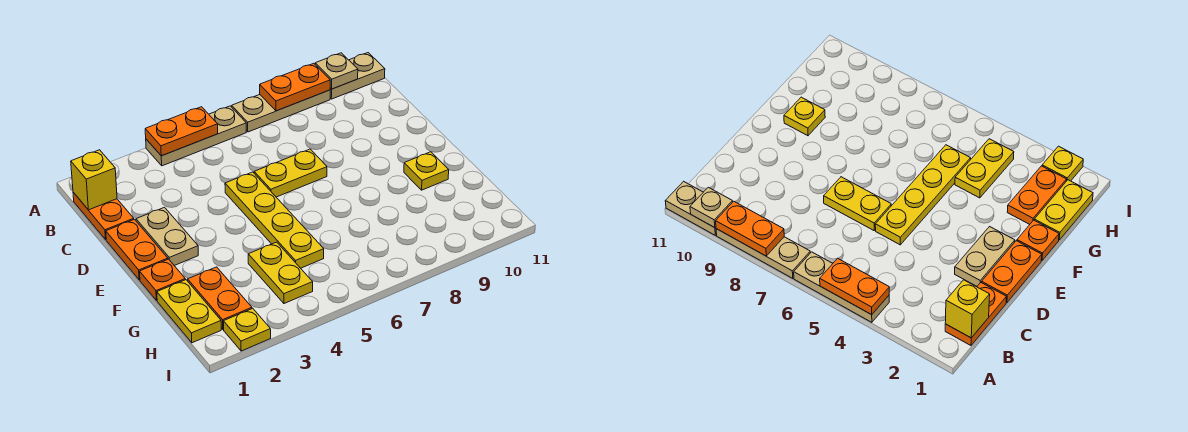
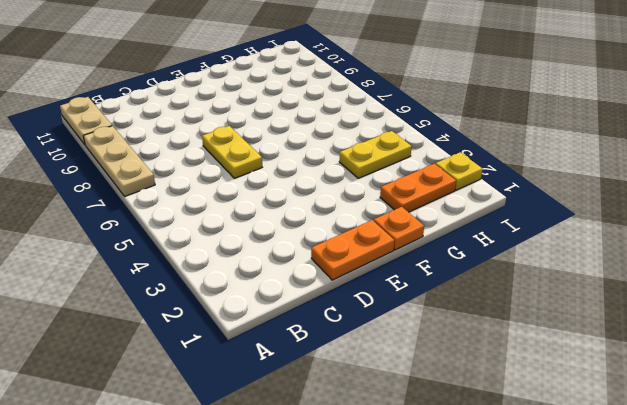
none -> tan 1x3 plate [146,106,246,166]
none -> orange 1x2 plate [73,192,134,239]
none -> tan 1x2 plate [136,207,198,266]

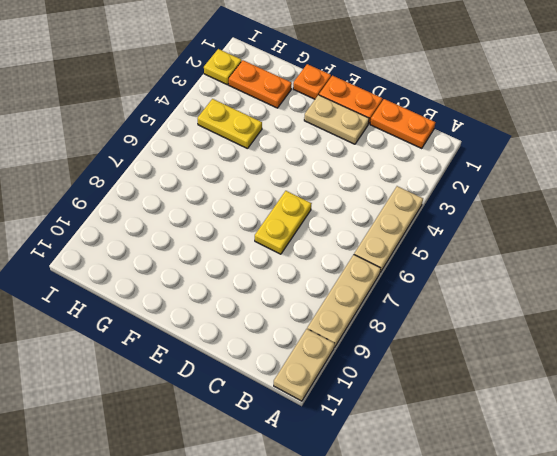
none -> yellow 1x4 plate [225,172,324,268]
none -> yellow 1x1 plate [404,152,449,190]
none -> yellow 1x2 plate [157,280,221,343]

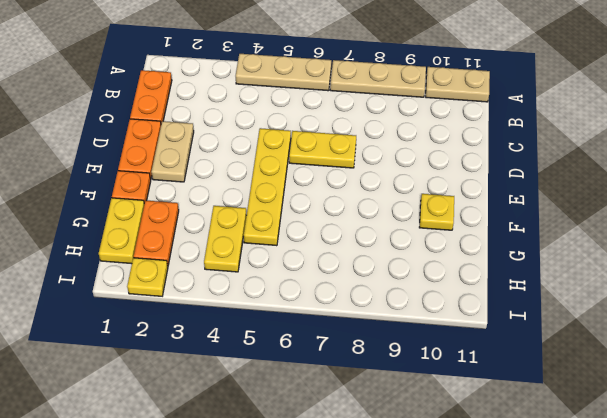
none -> orange 1x2 plate [145,107,218,156]
none -> orange 1x2 plate [260,63,330,111]
none -> tan 1x1 plate [315,53,358,89]

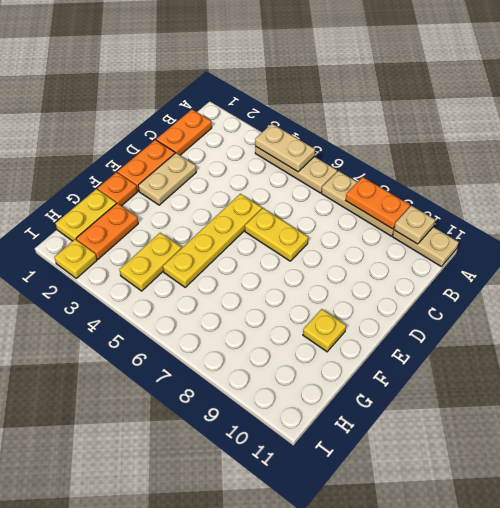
tan 1x2 plate [255,124,315,172] -> orange 1x2 plate [145,107,218,156]
none -> yellow 1x1 brick [71,150,117,210]

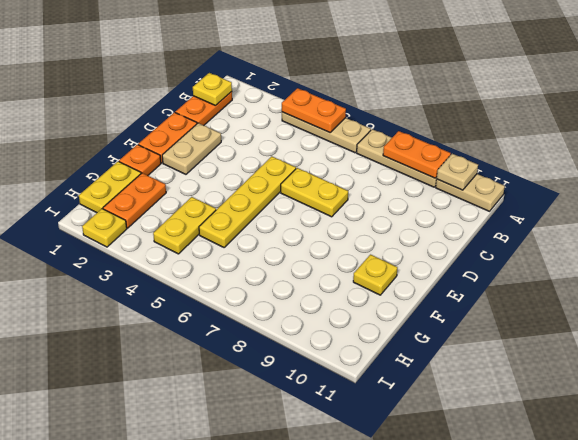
yellow 1x1 plate [193,73,232,106] -> yellow 1x1 brick [71,150,117,210]

